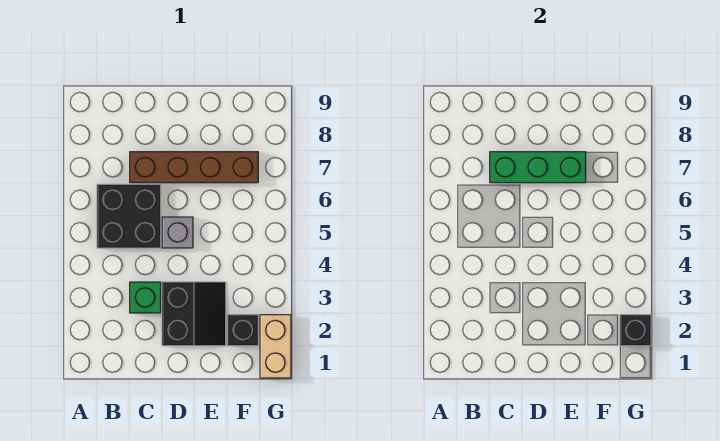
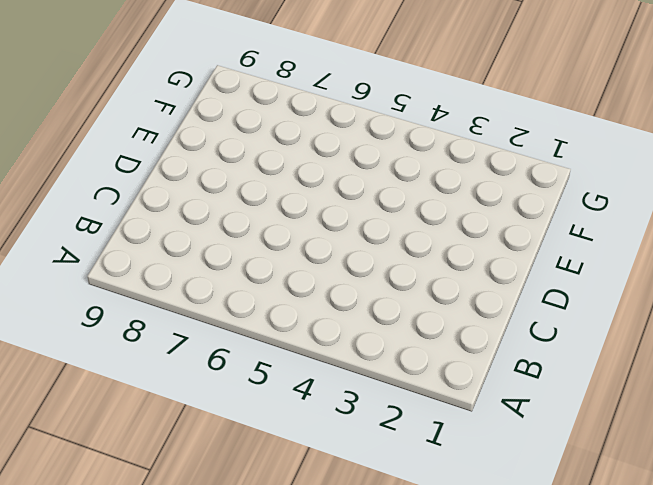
none -> black 2x2 brick [97,184,161,248]
none -> green 1x1 brick [130,282,161,313]

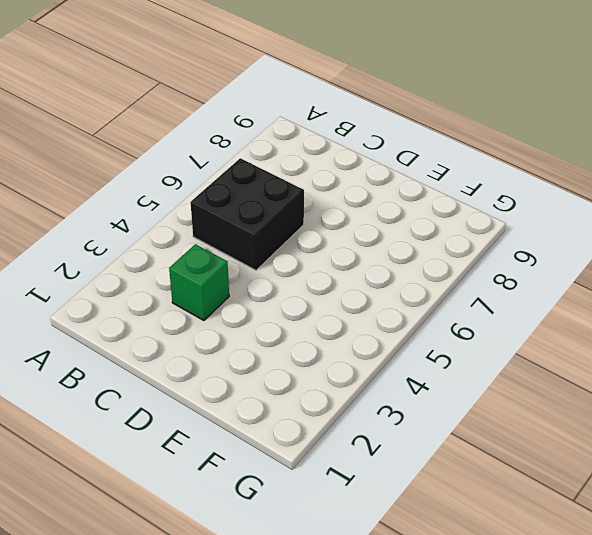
none -> brown 1x4 brick [130,152,258,183]
none -> black 2x2 slope [162,282,226,346]

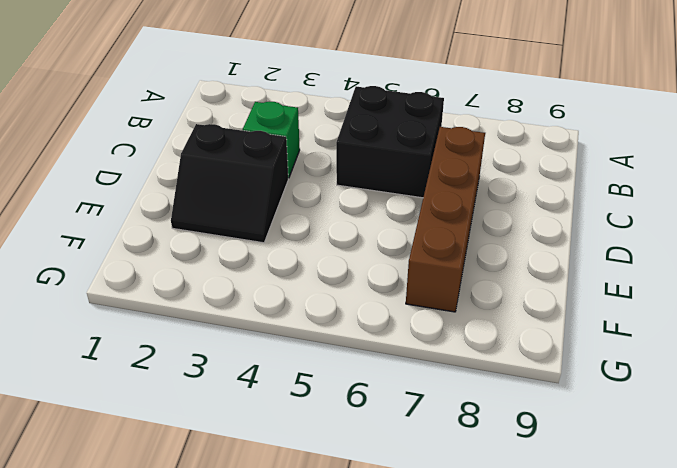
none -> grey 1x1 brick [162,217,193,248]
none -> black 1x1 brick [227,315,258,346]

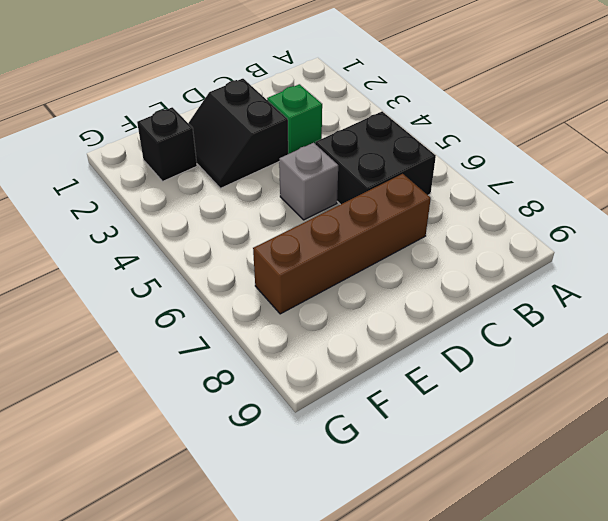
none -> tan 1x2 brick [260,315,291,378]
none -> green 1x3 brick [490,152,586,183]

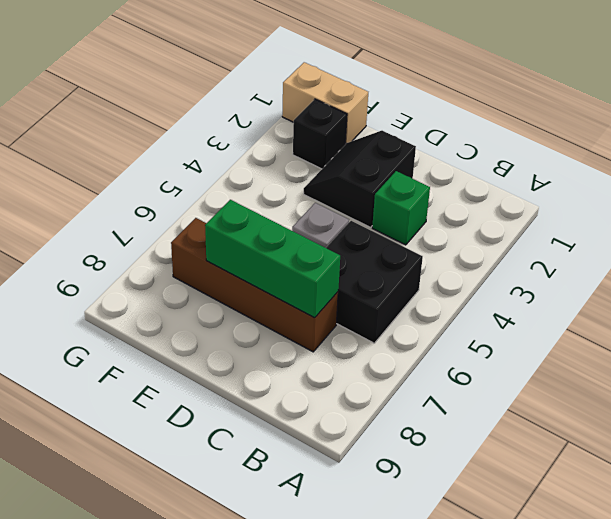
tan 1x2 brick [282,62,368,144] -> tan 1x2 brick turned to [260,315,291,378]
none -> black 1x1 brick [620,315,651,346]

